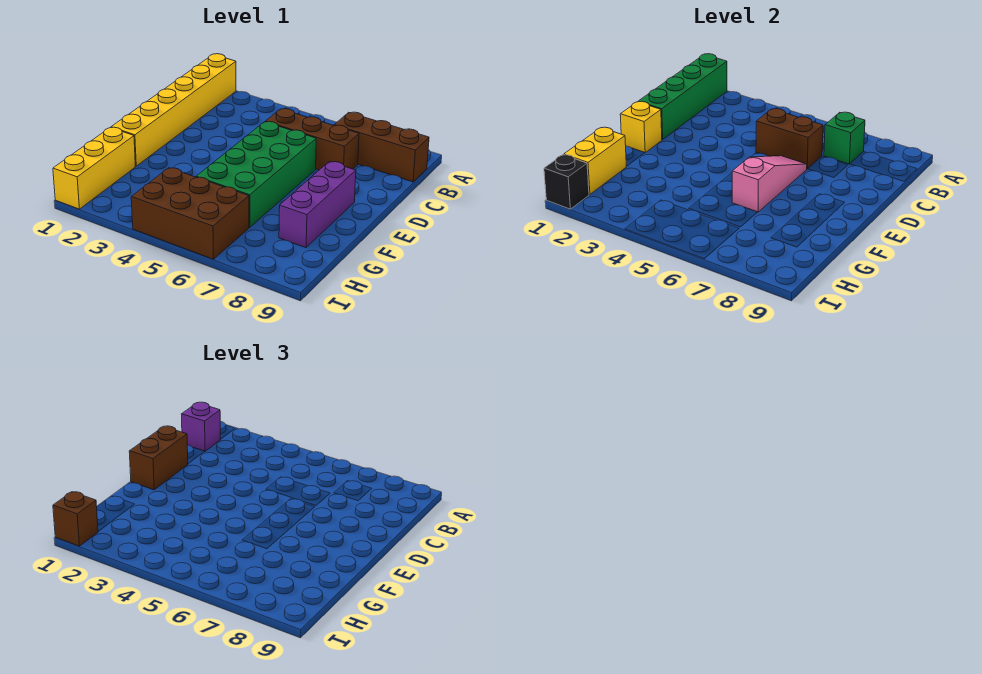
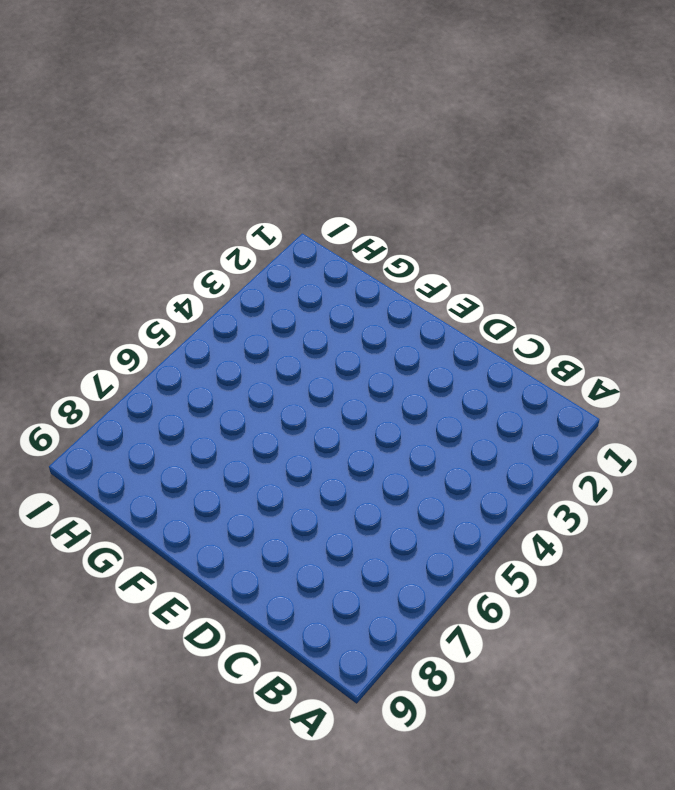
none -> yellow 1x6 brick [111,54,236,166]
none -> brown 1x3 brick [334,112,429,182]
none -> brown 1x3 brick [265,109,359,170]

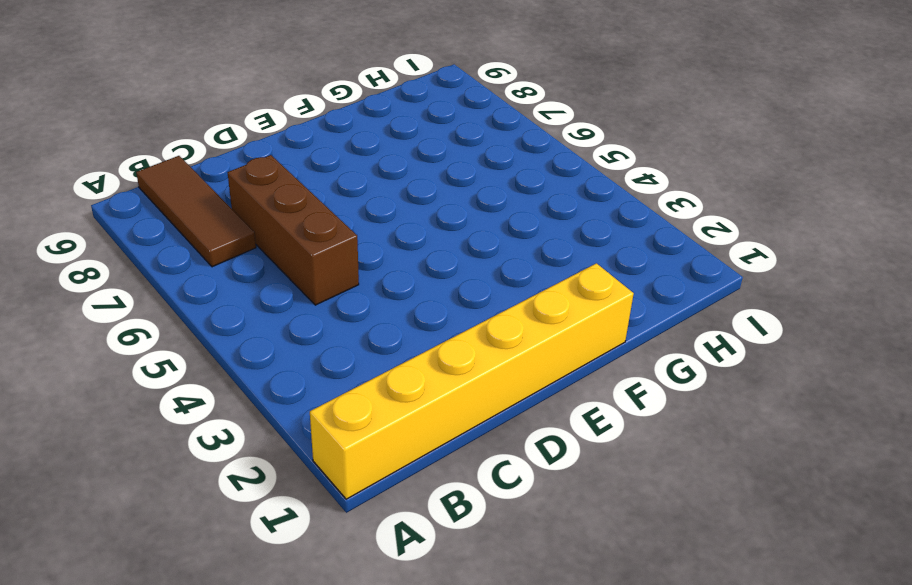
brown 1x3 tile [136,156,256,267] -> brown 1x3 brick [334,112,429,182]
none -> green 2x4 brick [196,122,316,227]
none -> purple 1x3 brick [279,162,356,248]
none -> yellow 1x3 brick [53,127,135,209]

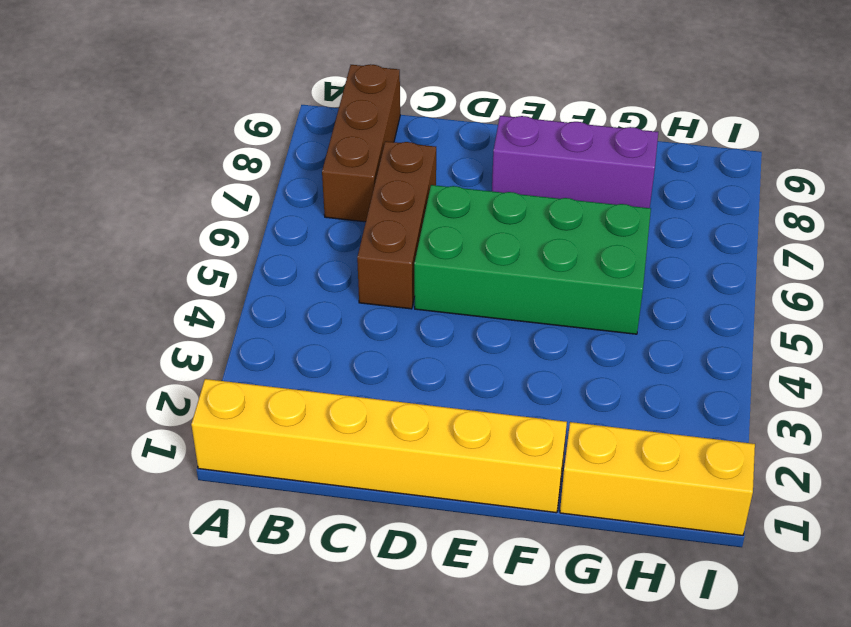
none -> brown 2x3 brick [131,168,249,259]
none -> green 1x4 brick [639,54,727,140]
none -> green 1x1 brick [824,112,865,164]

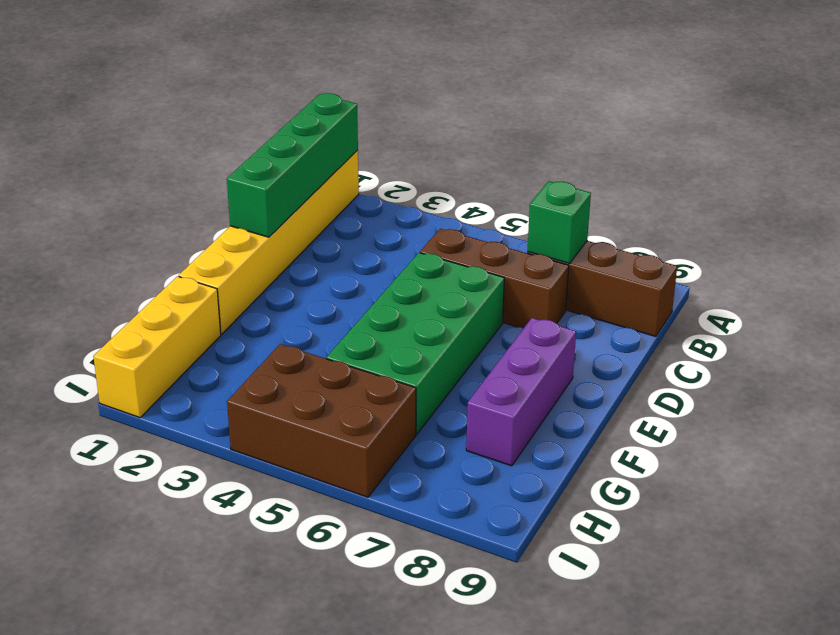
none -> brown 1x2 brick [756,109,823,169]
none -> pink 1x3 slope [732,156,807,212]
none -> yellow 1x1 brick [620,101,662,153]

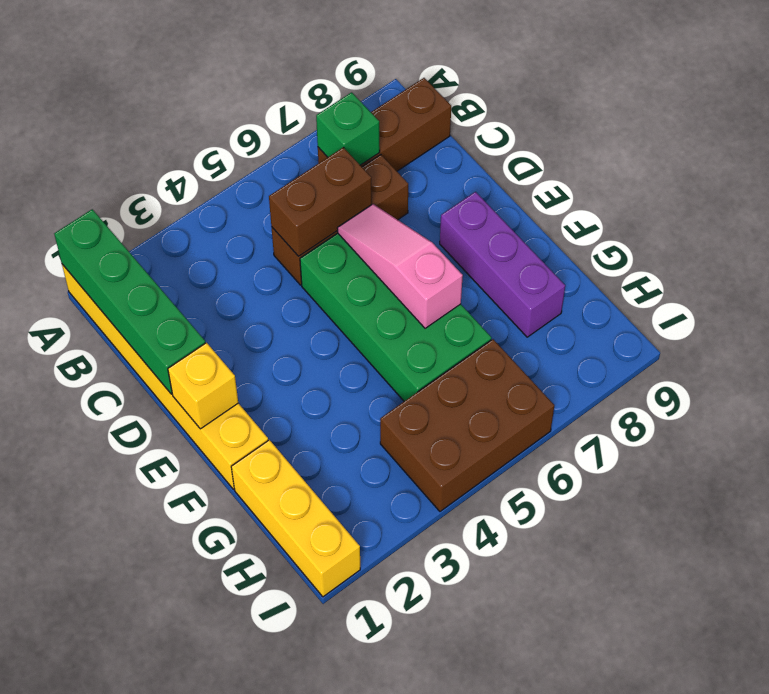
none -> yellow 1x2 brick [564,127,626,194]
none -> black 1x1 brick [544,155,589,209]
none -> purple 1x1 brick [182,402,220,451]

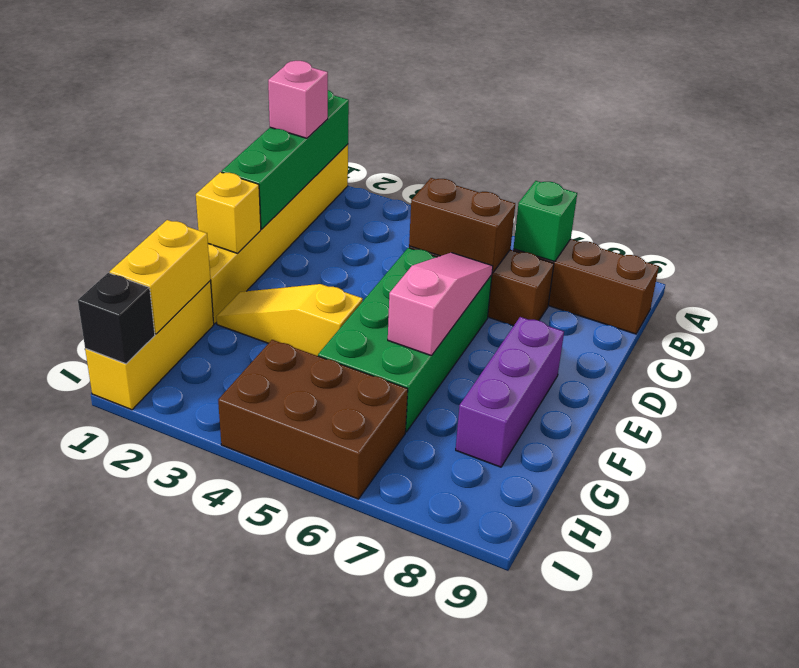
pink 1x1 brick [268,61,328,138] -> purple 1x1 brick [182,402,220,451]
yellow 1x3 slope [216,284,363,356] -> none
none -> brown 1x2 brick [129,426,188,490]
none -> brown 1x1 brick [53,492,98,546]

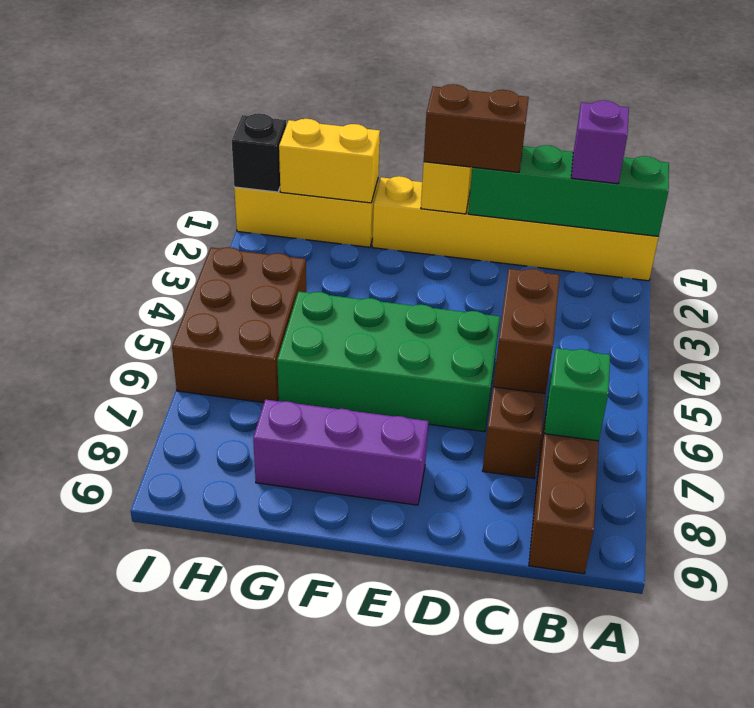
none -> pink 1x3 slope [732,156,807,212]
none -> brown 1x1 brick [53,492,98,546]

